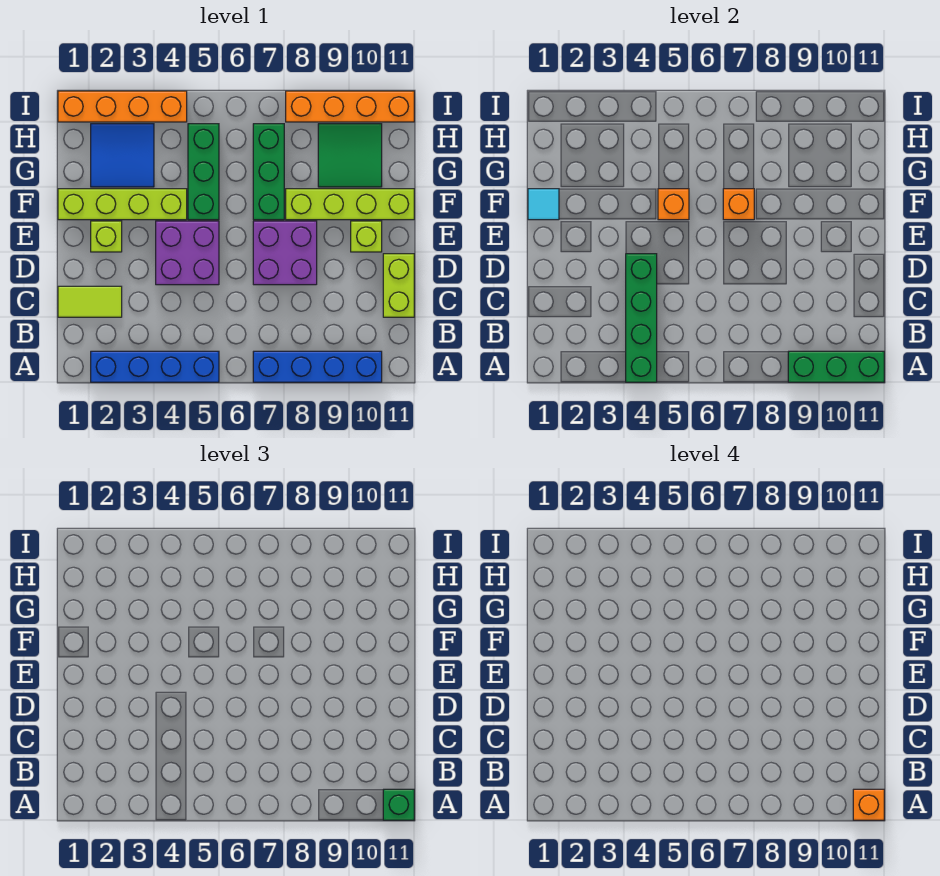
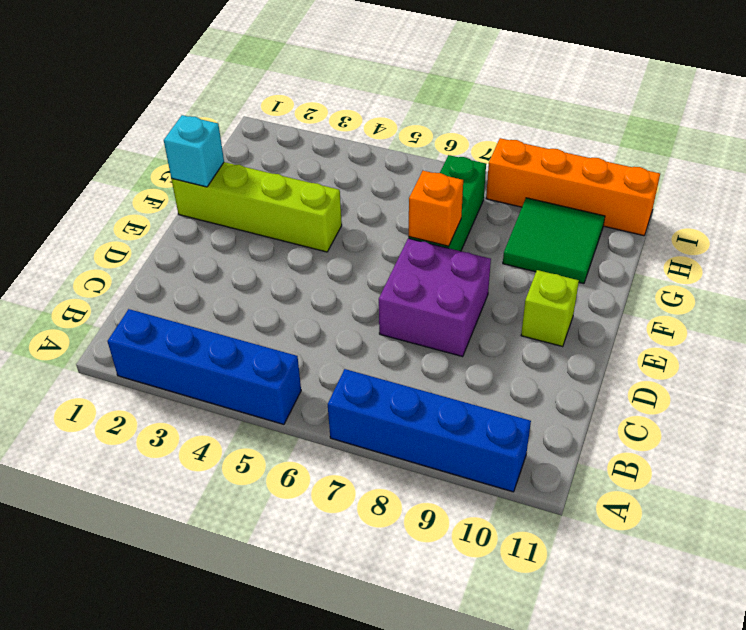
cyan 1x1 brick [164,115,224,187] -> cyan 1x1 tile [528,189,559,220]
none -> lime 1x2 tile [58,286,122,317]
none -> lime 1x2 brick [383,254,414,317]
none -> purple 2x2 brick [156,221,219,285]

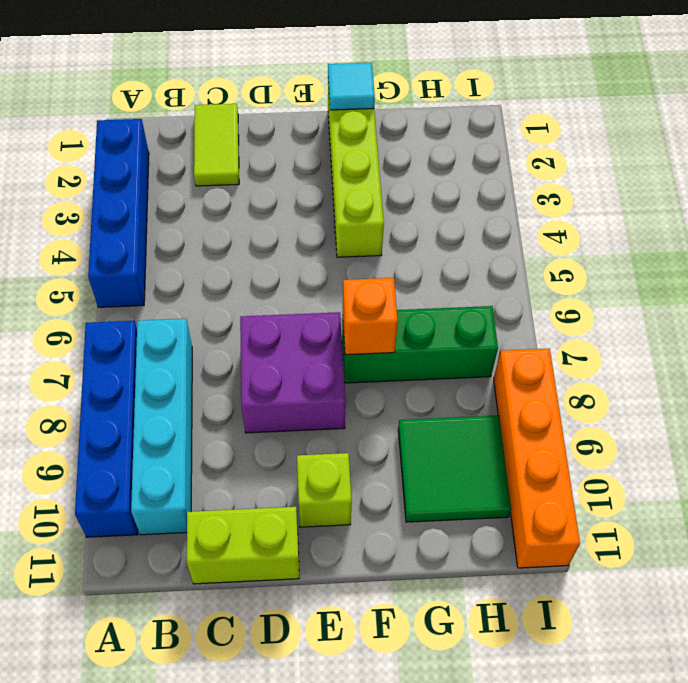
cyan 1x4 brick [131,319,192,535] -> none
none -> purple 2x2 brick [156,221,219,285]
none -> lime 1x1 brick [91,221,122,252]
none -> green 1x3 brick [188,124,219,220]

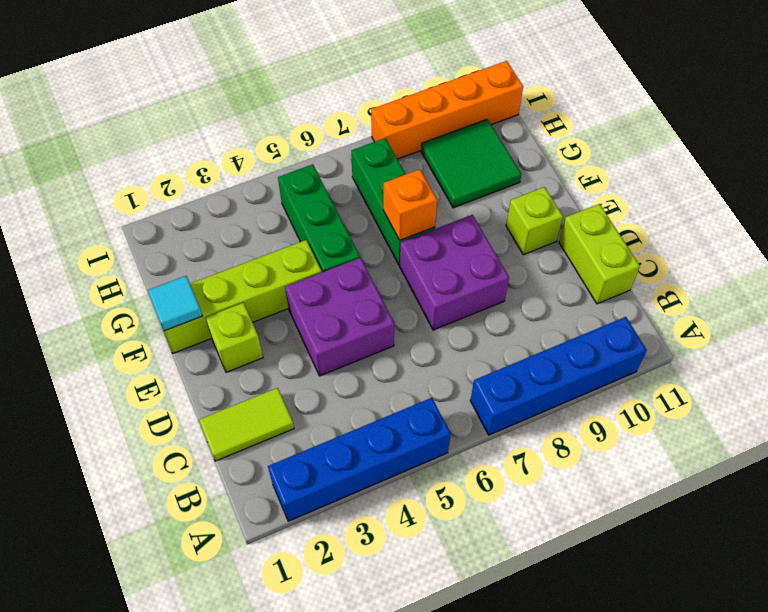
none -> lime 1x4 brick [286,189,414,220]
none -> blue 2x2 tile [91,124,154,187]
none -> orange 1x4 brick [58,91,187,122]

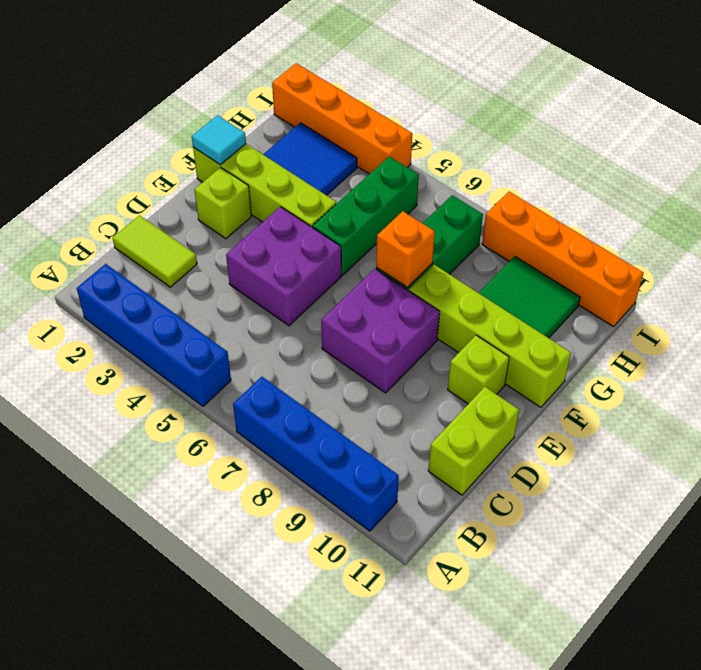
none -> green 1x4 brick [626,254,657,382]
none -> green 1x3 brick [788,351,884,382]
none -> orange 1x1 brick [658,189,689,220]

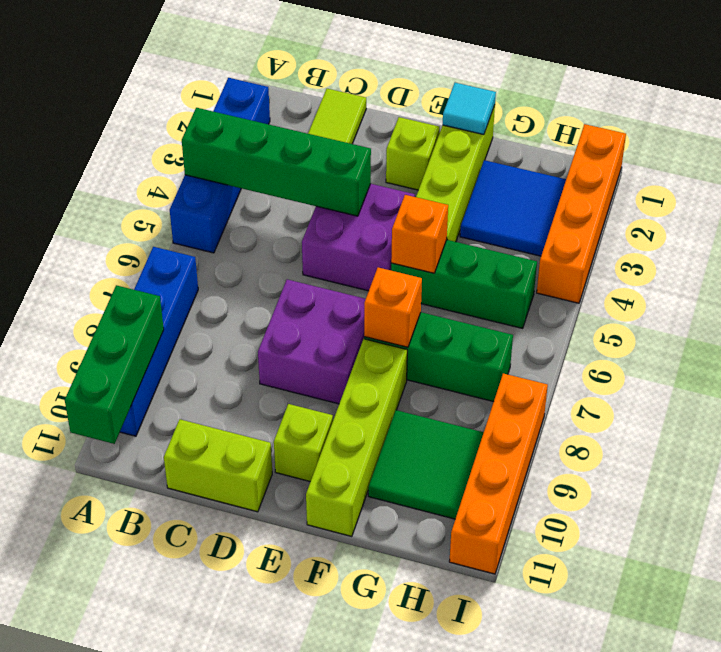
none -> green 1x1 brick [383,789,414,820]
none -> orange 1x1 brick [853,789,884,820]

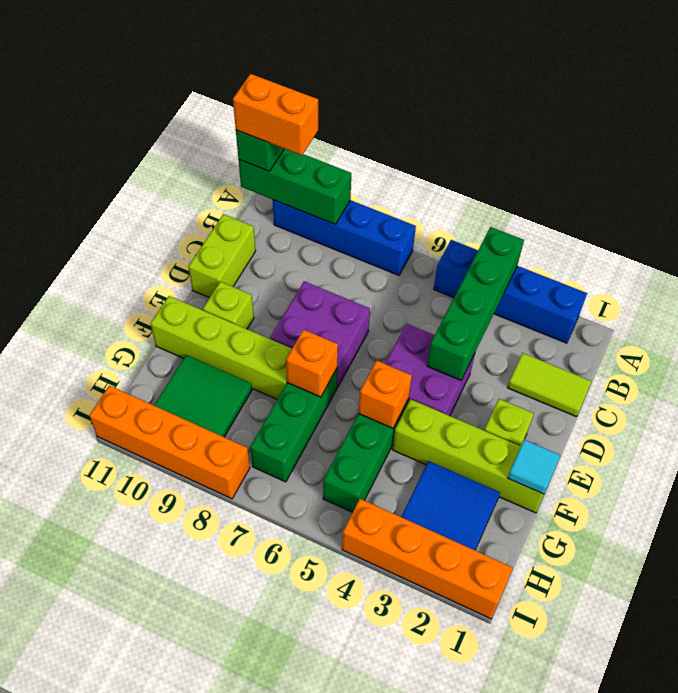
orange 1x2 brick [233,74,318,155] -> orange 1x1 brick [853,789,884,820]

